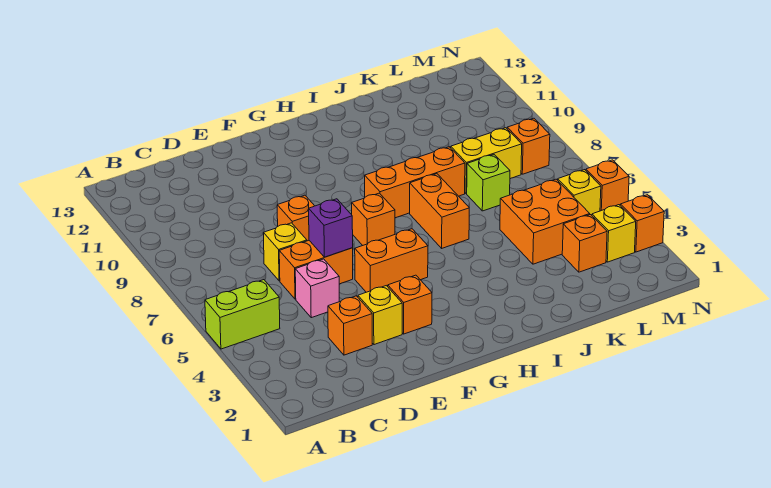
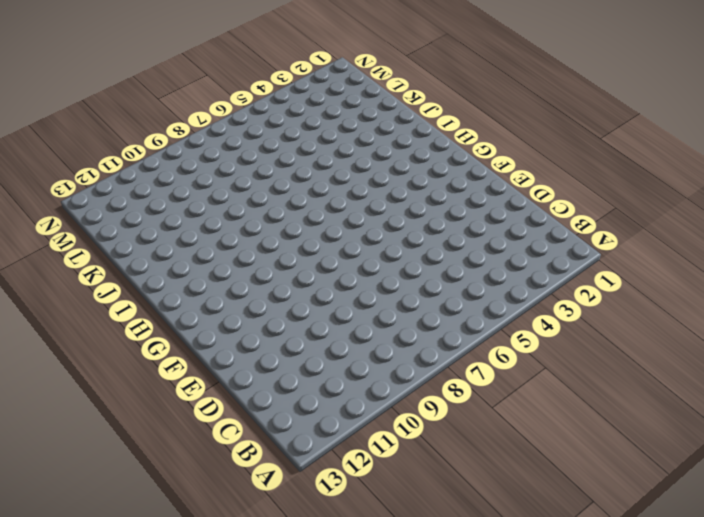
none -> lime 1x2 brick [205,280,280,349]
none -> orange 1x1 brick [328,296,372,355]
none -> pink 1x1 brick [295,259,339,318]

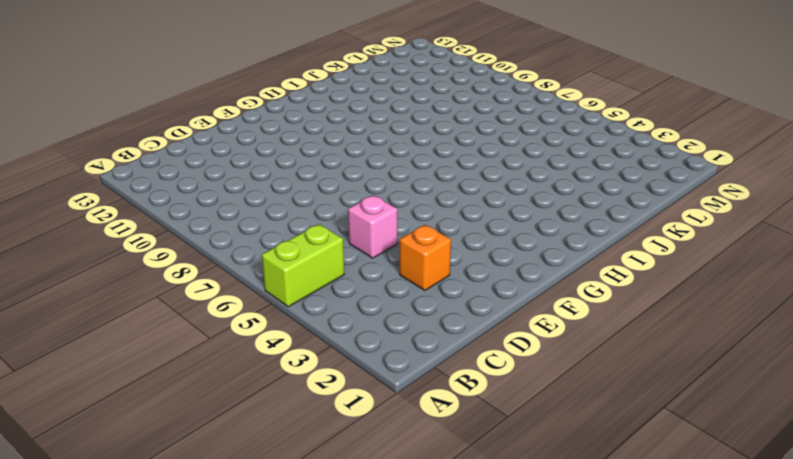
none -> orange 1x2 brick [279,241,353,299]
none -> yellow 1x1 brick [263,223,307,281]
none -> yellow 1x1 brick [358,286,402,345]

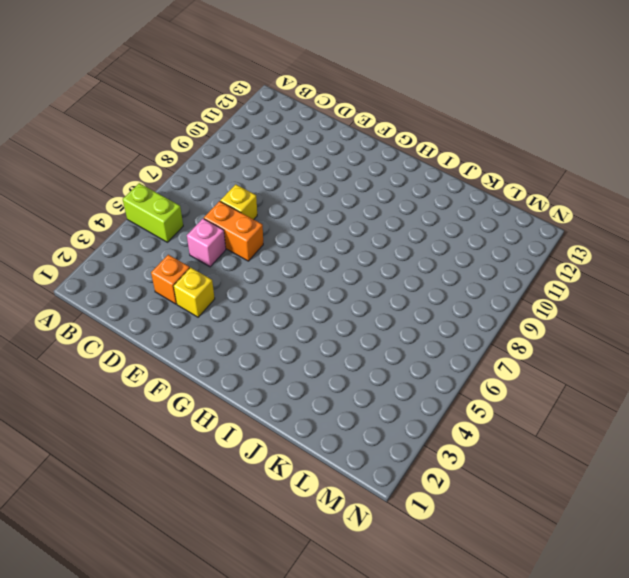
none -> orange 1x1 brick [277,195,314,241]
none -> orange 1x1 brick [388,275,432,334]
none -> orange 1x2 brick [355,229,428,292]

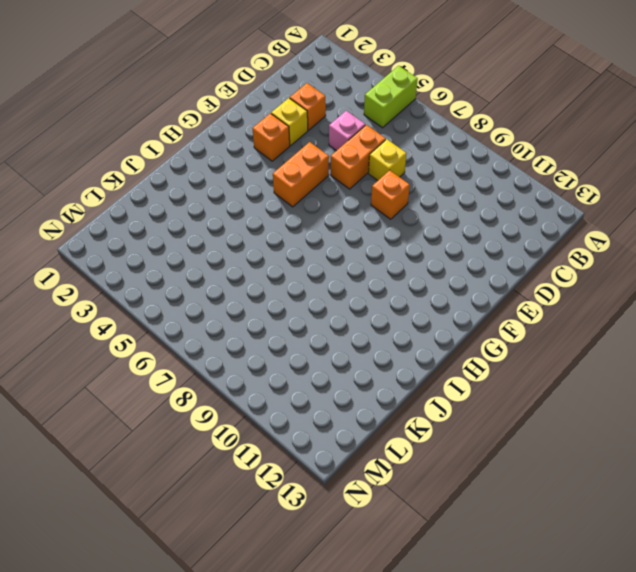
none -> orange 1x1 brick [352,193,395,246]
none -> orange 1x3 brick [365,147,465,218]
none -> orange 1x2 brick [410,174,469,248]

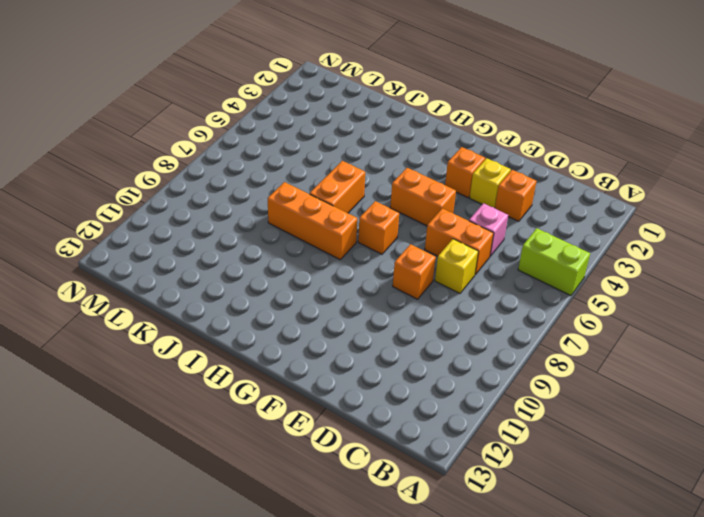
none -> orange 2x2 brick [500,179,590,264]
none -> lime 1x1 brick [467,155,510,211]
none -> yellow 1x2 brick [451,128,522,194]

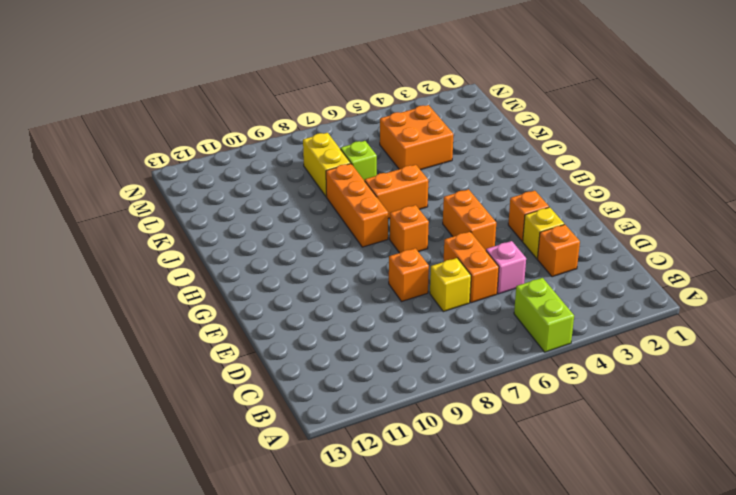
none -> orange 1x1 brick [562,215,607,272]
none -> yellow 1x1 brick [592,205,636,262]
none -> yellow 1x1 brick [558,170,601,215]

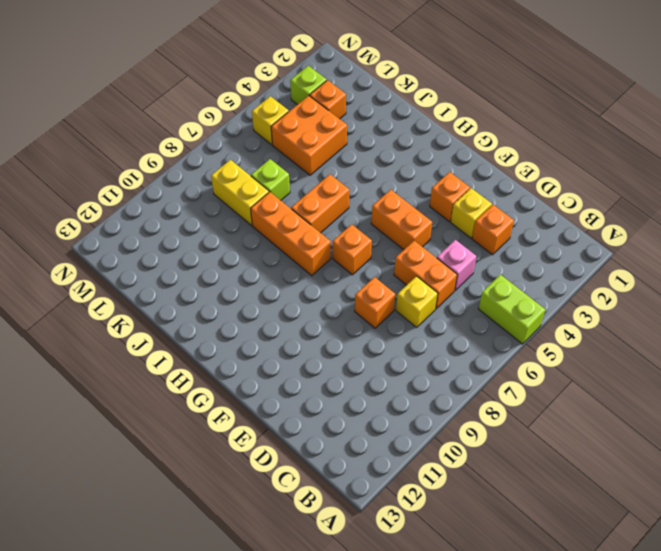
lime 1x1 brick [290,66,327,105] -> yellow 1x1 brick [592,205,636,262]
none -> orange 1x1 brick [507,118,550,174]
none -> orange 1x1 brick [620,195,664,252]
none -> orange 1x1 brick [586,160,629,211]

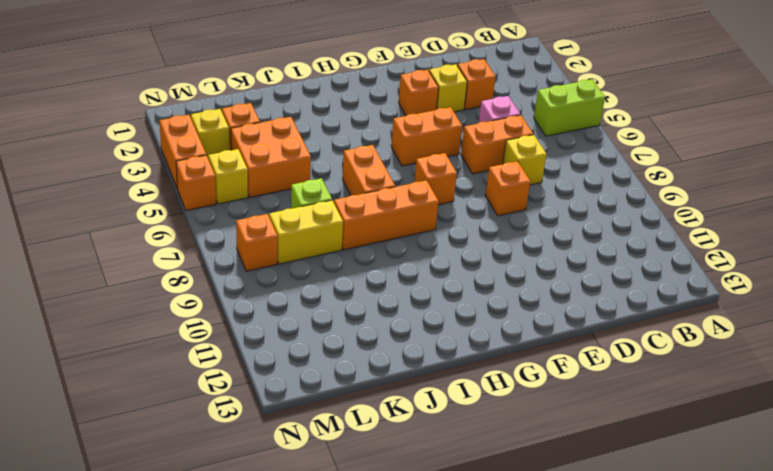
orange 1x2 brick [159,115,206,189] -> orange 1x1 brick [620,195,664,252]
none -> purple 1x1 brick [309,199,353,257]

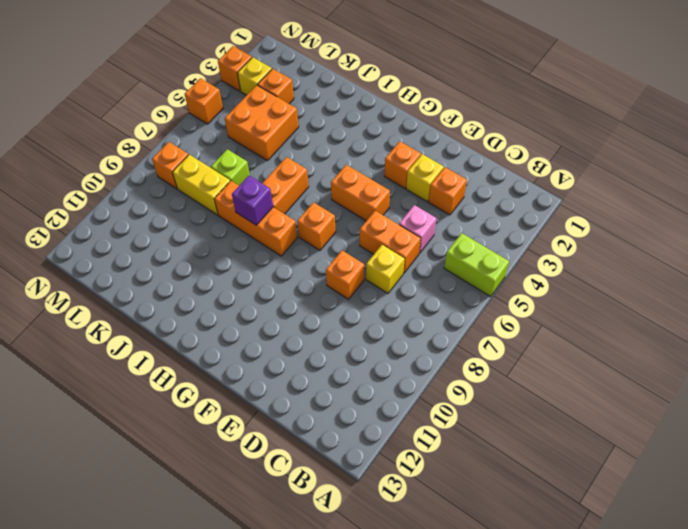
purple 1x1 brick [232,176,273,225] -> purple 1x1 brick moved to [309,199,353,257]
none -> yellow 1x1 brick [558,170,601,215]

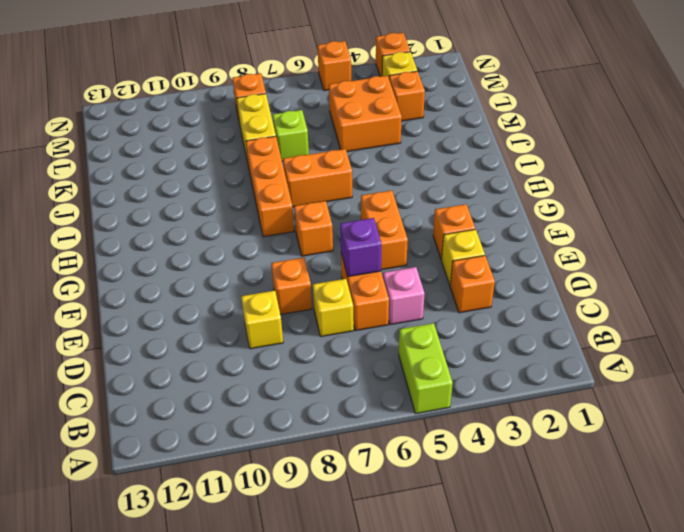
yellow 1x1 brick [241,291,283,349] -> yellow 1x1 brick moved to [558,170,601,215]

